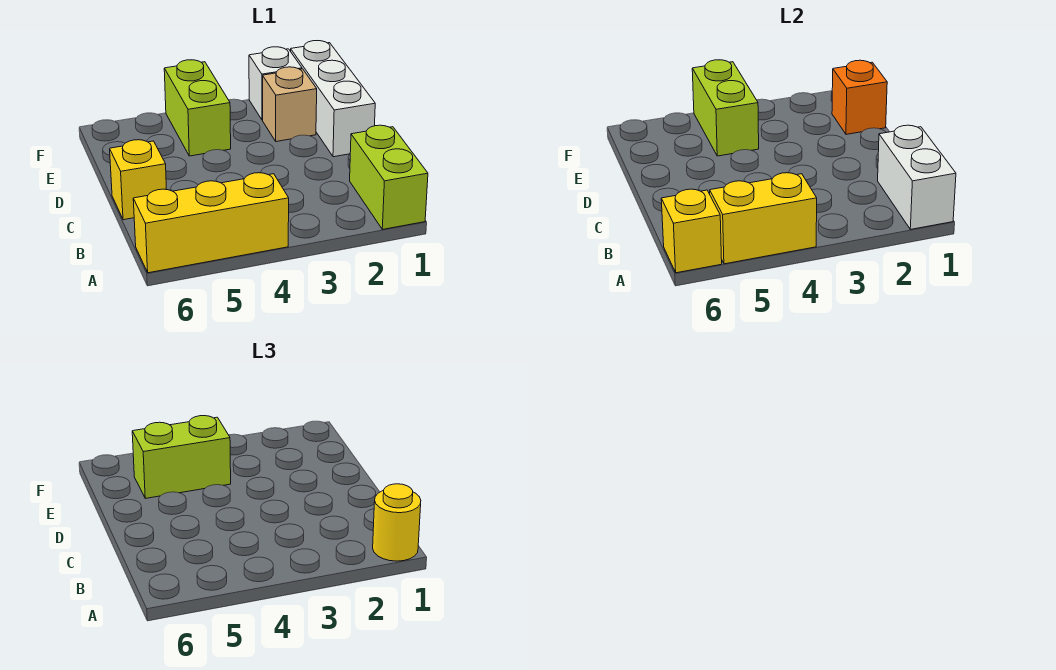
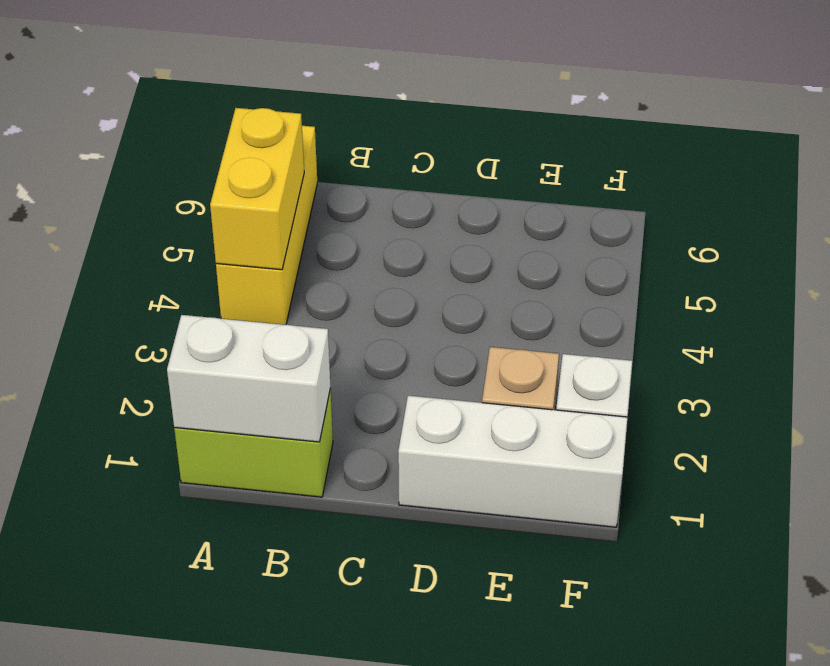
none -> yellow 1x1 brick [110,140,167,220]
none -> lime 1x2 brick [164,60,231,156]
none -> yellow 1x1 brick [661,189,722,273]

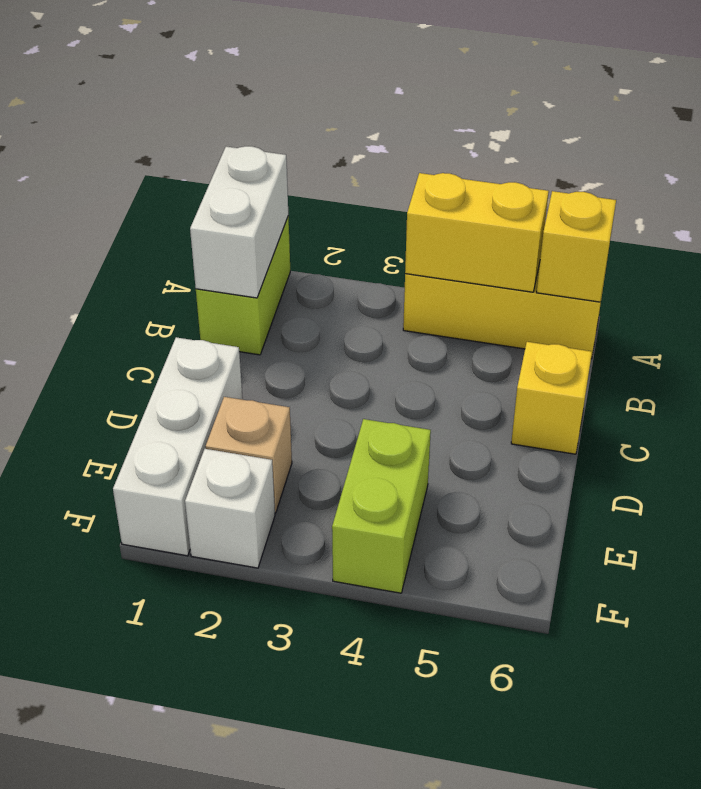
none -> orange 1x1 brick [832,60,887,134]
none -> lime 1x2 brick [692,60,759,156]
none -> yellow 1x1 round brick [373,484,421,561]

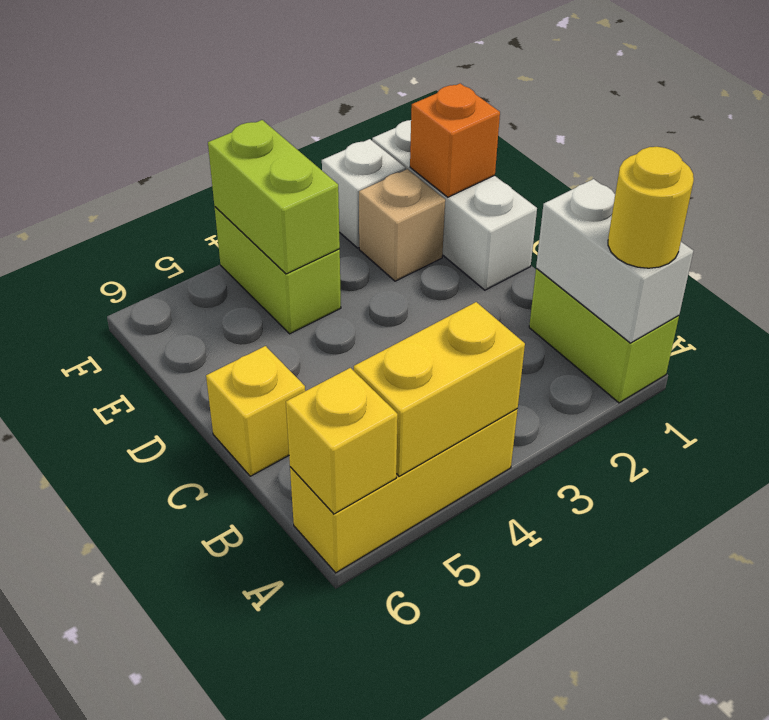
none -> lime 1x2 brick [132,416,231,498]

